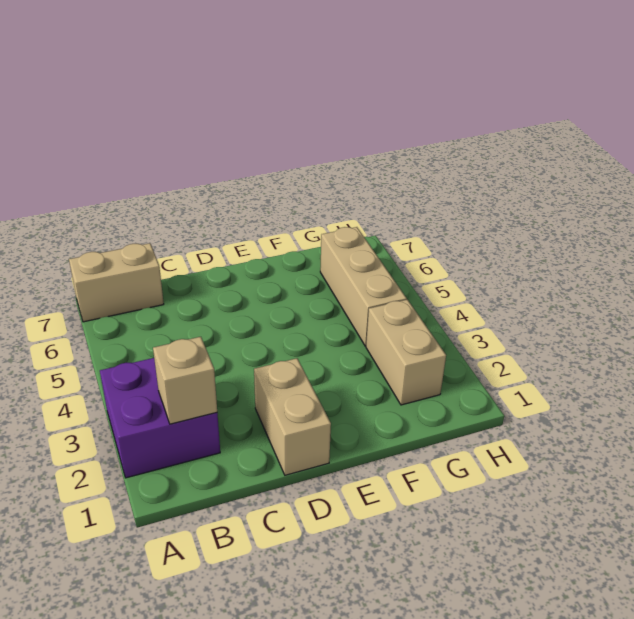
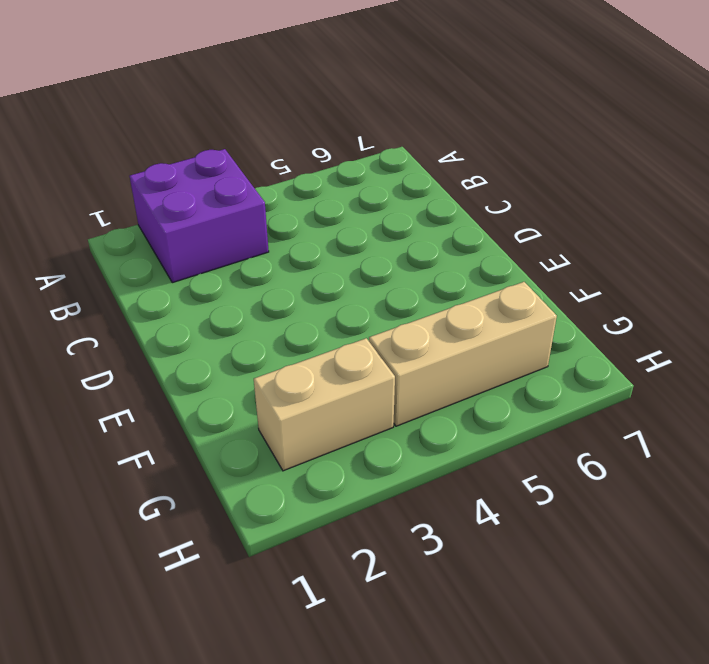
none -> tan 1x2 brick [69,243,164,322]
none -> tan 1x2 brick [254,358,331,475]

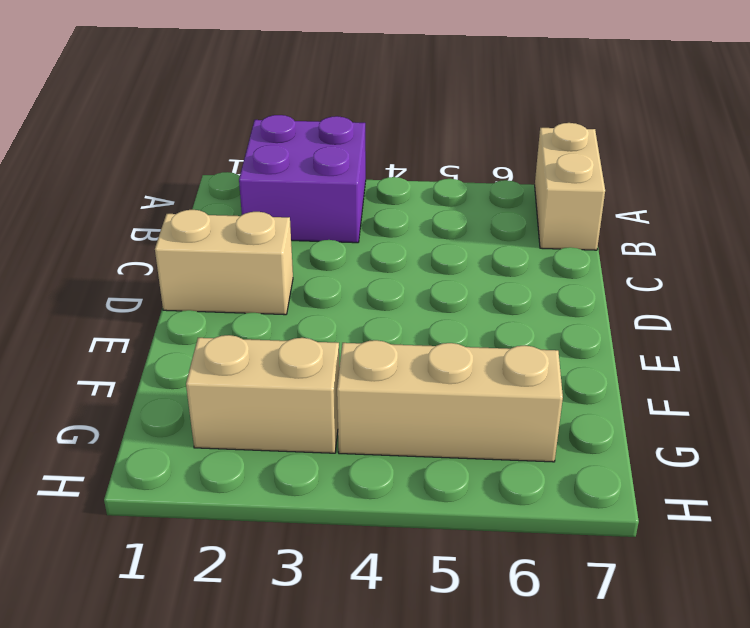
none -> tan 1x1 brick [153,337,217,424]

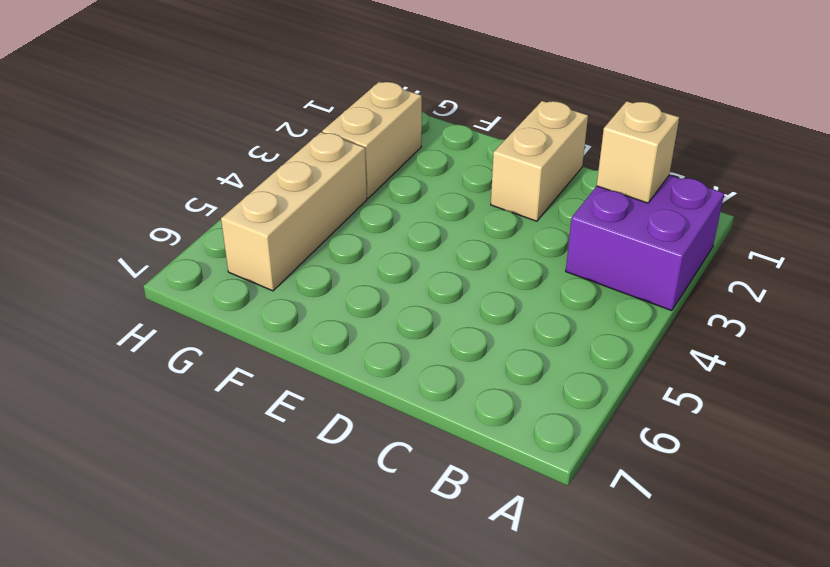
none -> tan 1x2 brick [69,243,164,322]

